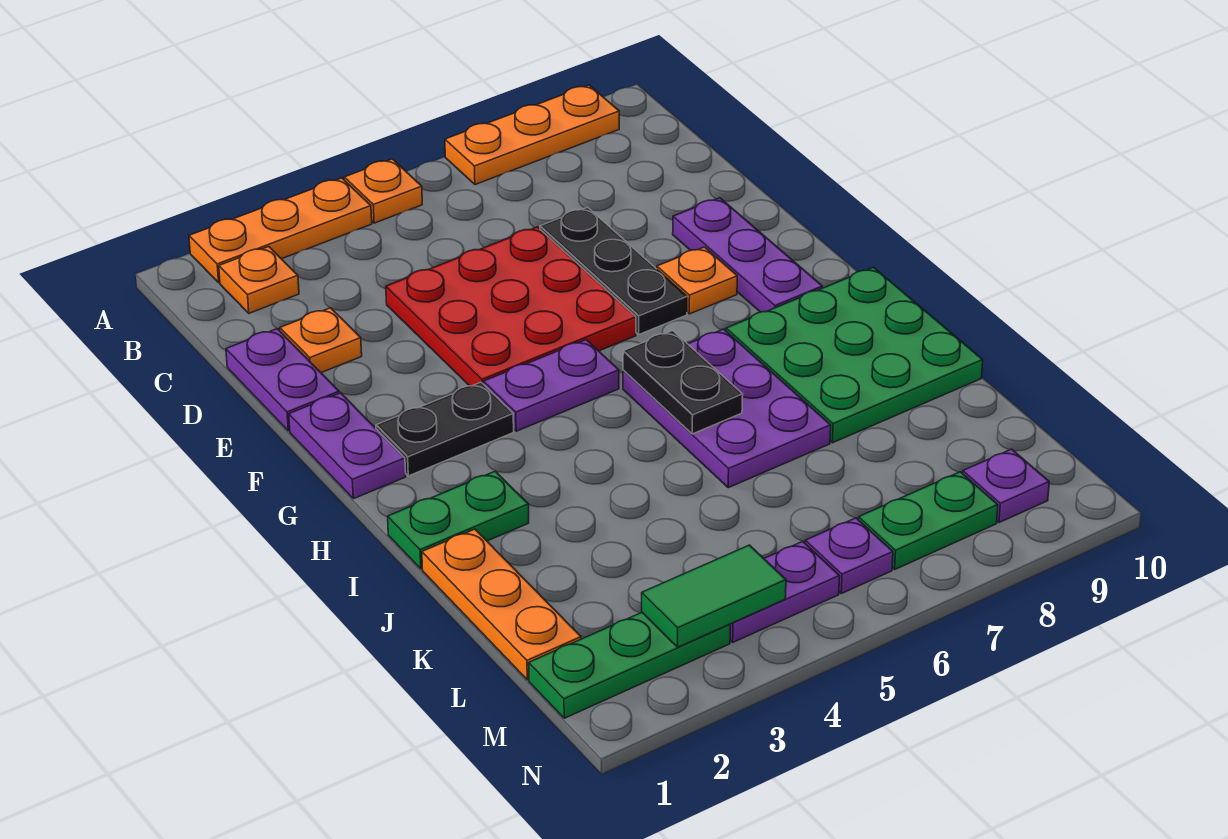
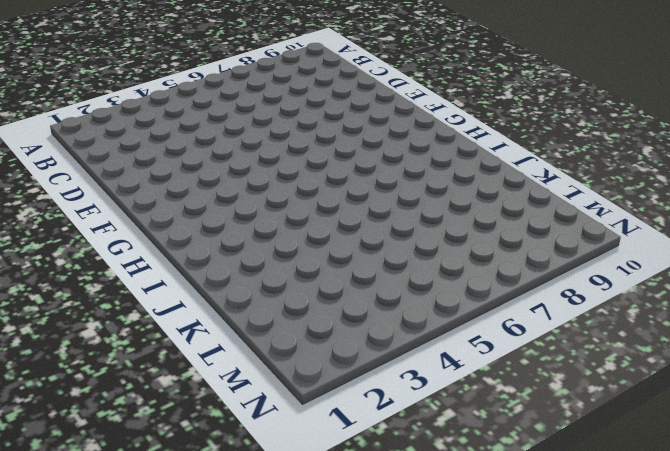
none -> orange 1x3 plate [189,178,372,283]
none -> orange 1x1 plate [344,159,422,223]
none -> orange 1x3 plate [445,85,619,185]

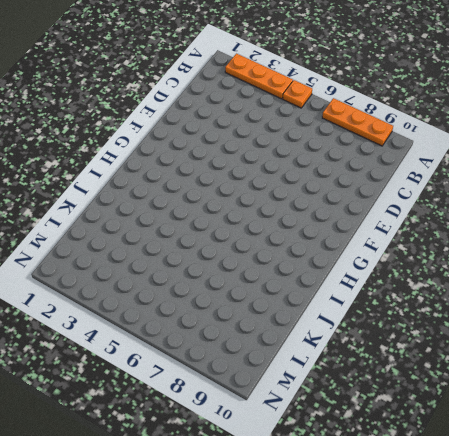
none -> orange 1x1 plate [219,247,299,313]
none -> purple 1x2 plate [226,329,339,431]
none -> orange 1x1 plate [280,308,362,373]

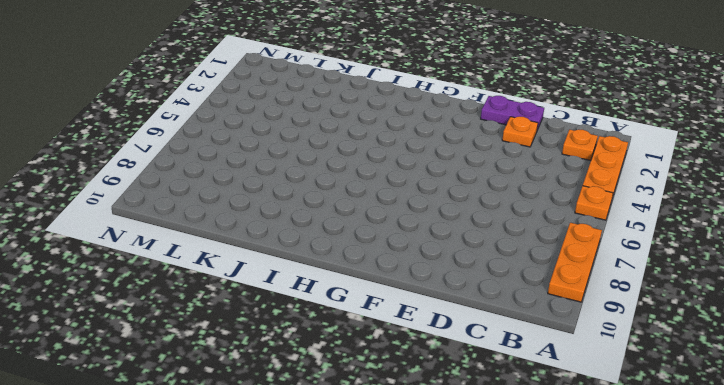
none -> red 3x3 plate [386,227,636,386]
none -> black 1x3 plate [540,207,687,335]
none -> purple 1x3 plate [673,198,823,312]

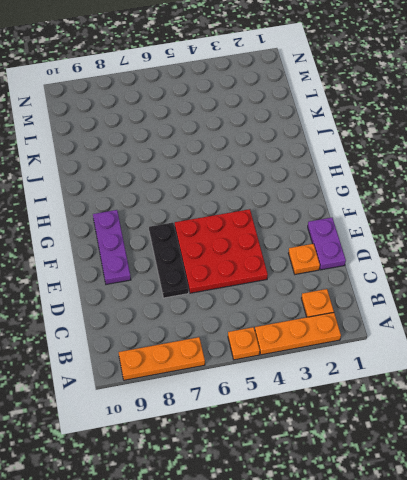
none -> purple 1x2 plate [289,393,406,499]
none -> orange 1x1 plate [657,247,737,314]
none -> black 1x2 plate [376,382,514,476]

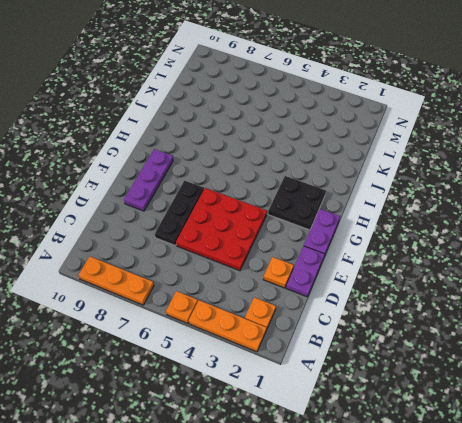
black 2x2 plate [268,176,326,230] -> black 1x2 plate [376,382,514,476]
none -> orange 1x1 plate [657,247,737,314]
none -> purple 1x2 plate [484,340,619,431]
none -> purple 2x3 plate [623,329,831,488]

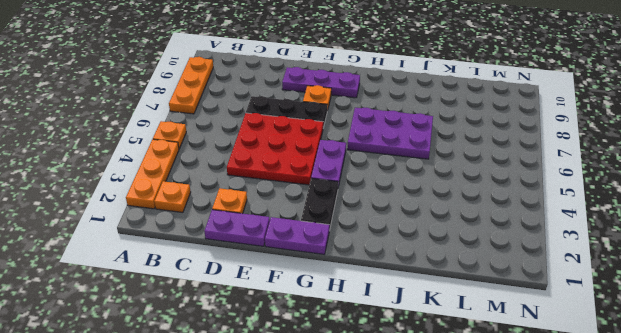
none -> green 3x3 plate [726,267,983,443]
none -> green 1x2 plate [388,471,529,569]
none -> orange 1x3 plate [422,529,581,680]

